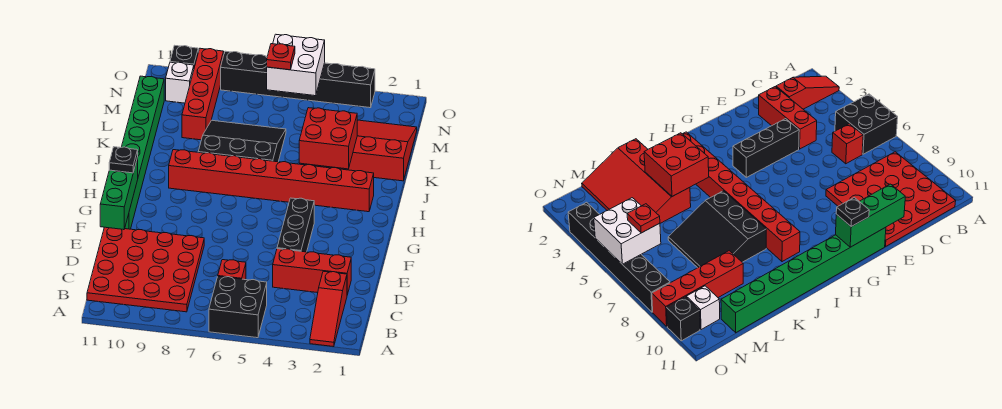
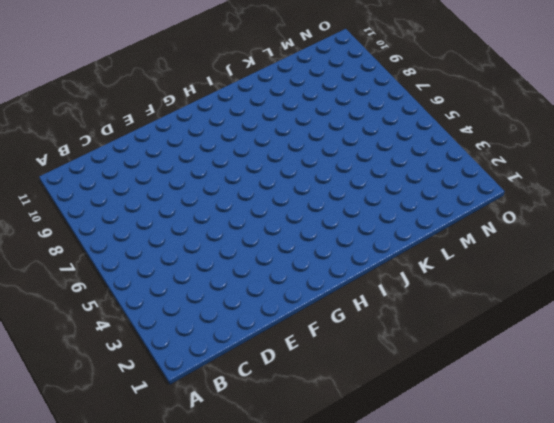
none -> red 1x3 slope [310,271,347,347]
none -> black 2x2 brick [209,276,267,338]
none -> red 4x4 plate [87,227,204,312]

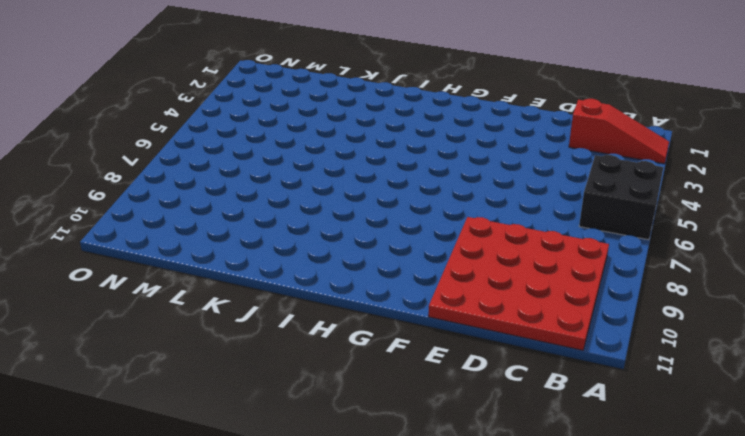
none -> red 1x1 brick [218,260,246,280]
none -> red 1x3 brick [273,249,351,295]
none -> black 1x3 brick [277,198,314,252]

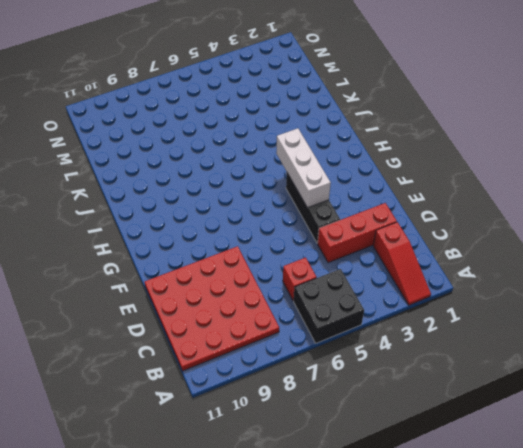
white 1x3 brick [276,128,331,208] -> none
none -> green 1x8 brick [122,76,164,229]
none -> red 1x8 brick [169,150,374,212]
none -> black 3x3 slope [198,120,286,162]

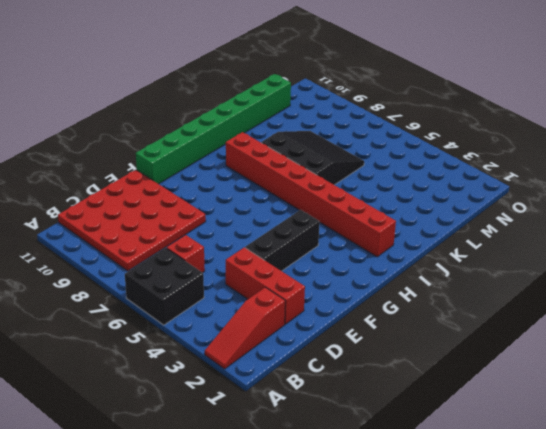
none -> red 3x4 slope [304,120,417,181]
none -> red 1x4 brick [182,48,224,140]
none -> white 1x1 brick [166,62,194,103]

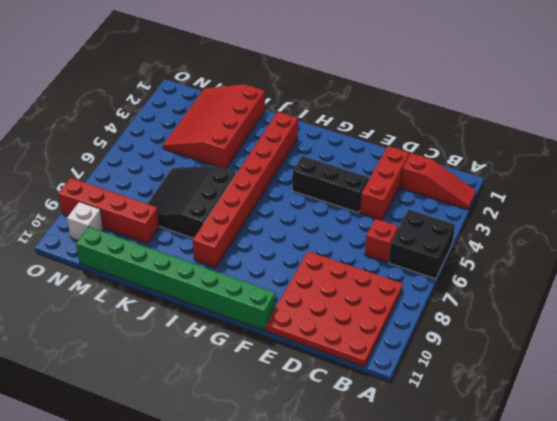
none -> black 1x6 brick [221,51,375,108]
none -> black 1x1 brick [170,45,198,67]
none -> green 1x3 brick [100,158,138,230]

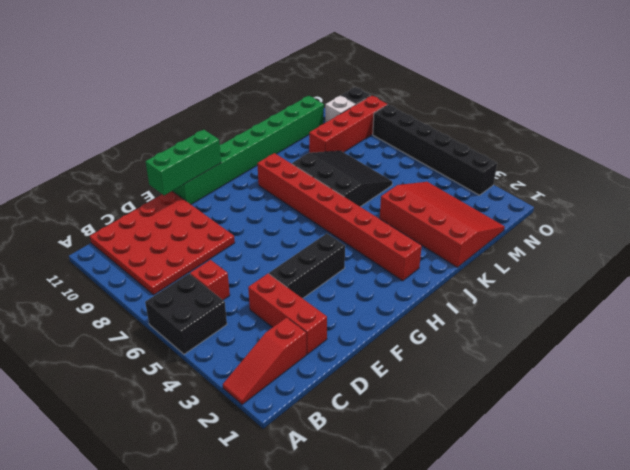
none -> red 2x2 brick [299,108,357,169]
none -> white 2x2 brick [267,34,325,96]
none -> black 1x1 plate [109,147,138,173]

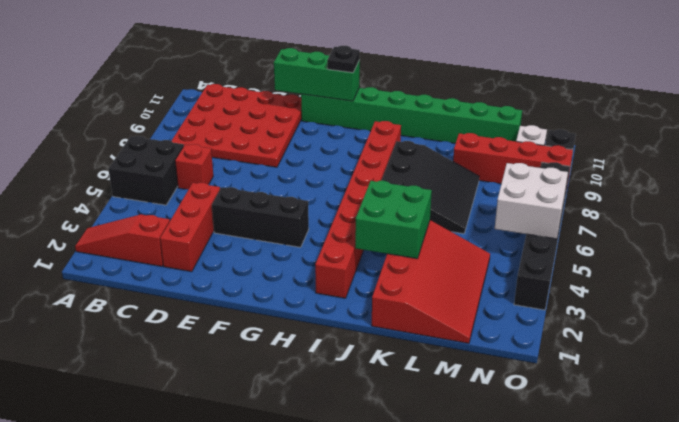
green 2x2 brick [355,181,432,259] -> red 2x2 brick [299,108,357,169]
none -> red 1x1 plate [267,44,295,70]

